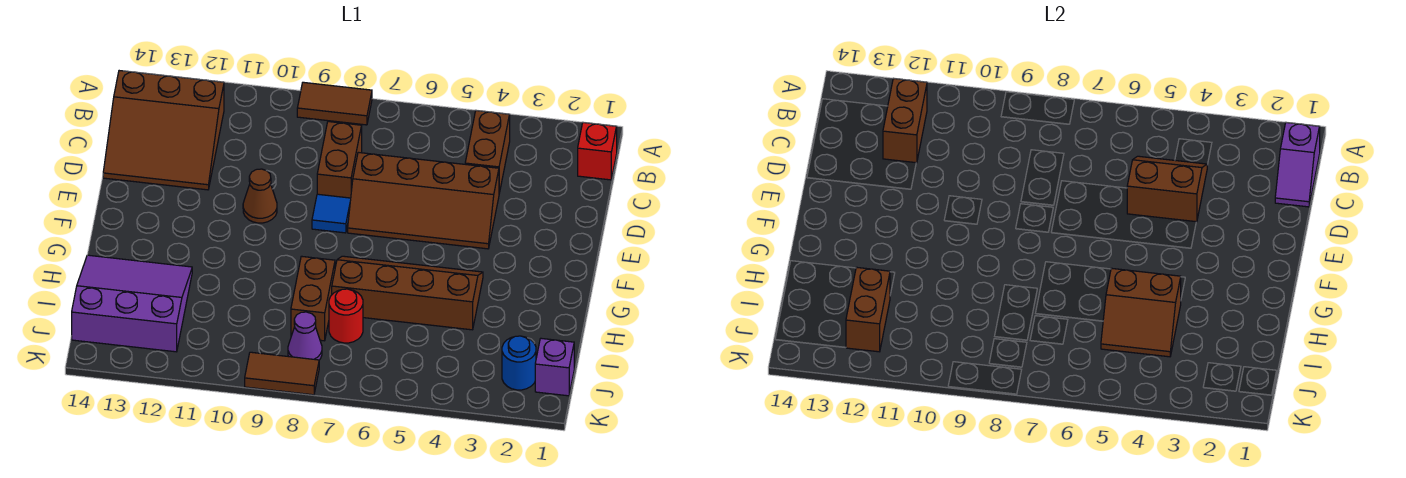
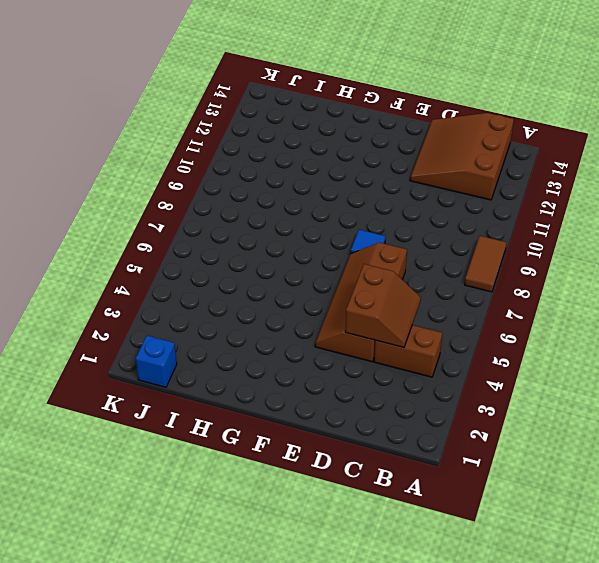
blue 1x1 brick [136,336,177,387] -> purple 1x1 brick [535,338,574,396]
none -> red 1x1 brick [578,123,617,180]
none -> brown 1x2 brick [317,122,362,198]
none -> brown 1x1 cone [243,169,277,223]

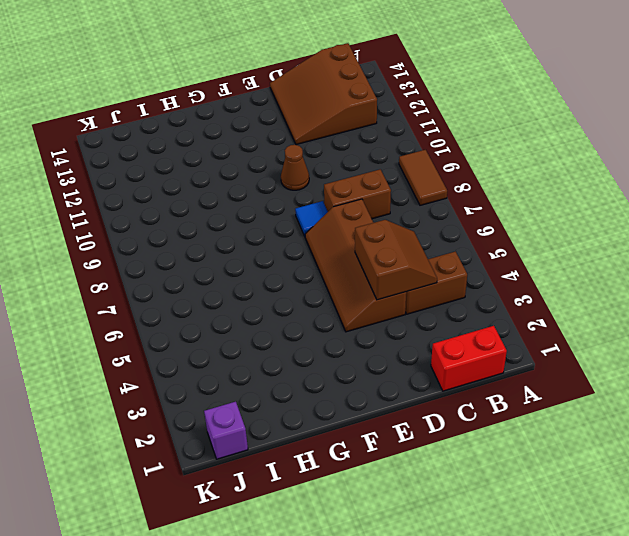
red 1x2 brick [431,326,507,391] -> red 1x1 brick [578,123,617,180]
none -> brown 2x4 slope [332,256,483,330]
none -> brown 1x2 brick [291,256,335,341]
none -> purple 3x3 slope [72,255,192,352]

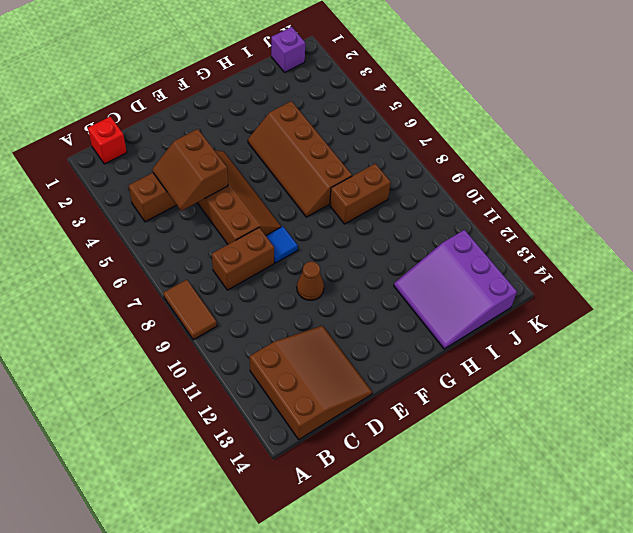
none -> red 1x1 round brick [329,289,363,343]
none -> blue 1x1 round brick [502,336,536,390]
none -> purple 1x1 cone [288,312,322,360]

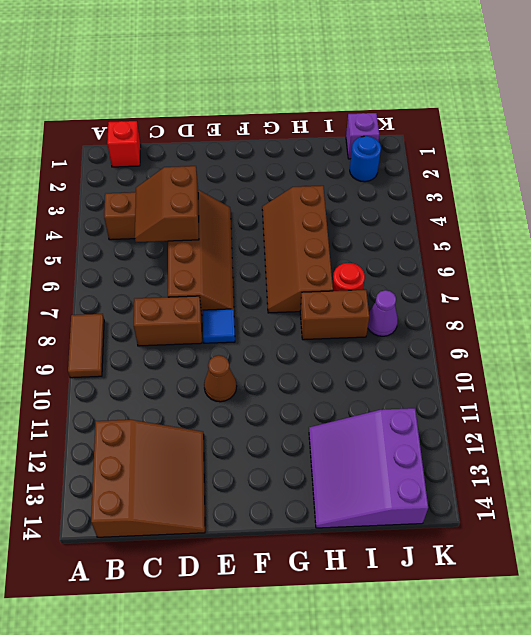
none -> brown 1x2 tile [245,352,319,395]
none -> purple 1x2 slope [1275,123,1320,207]
none -> brown 1x2 brick [883,78,927,163]

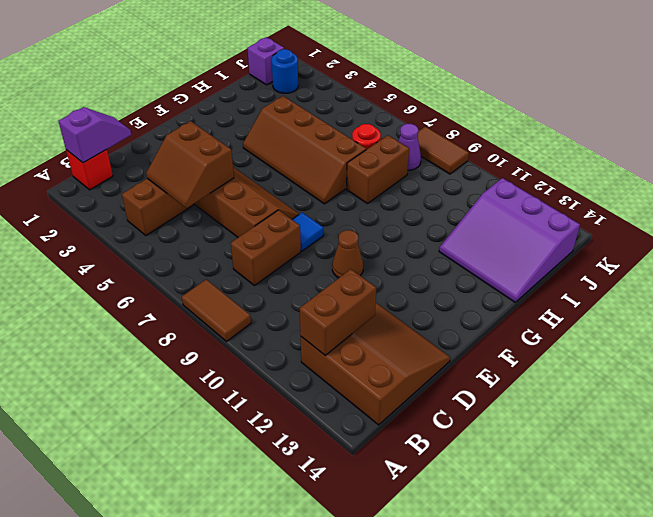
none -> brown 2x2 slope [1101,268,1181,357]
none -> brown 1x2 brick [846,267,890,352]

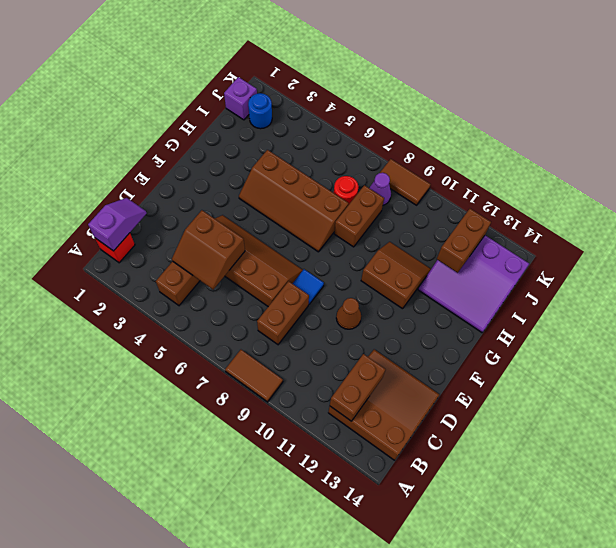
brown 2x2 slope [361,242,431,309] -> brown 2x2 slope moved to [1101,268,1181,357]

